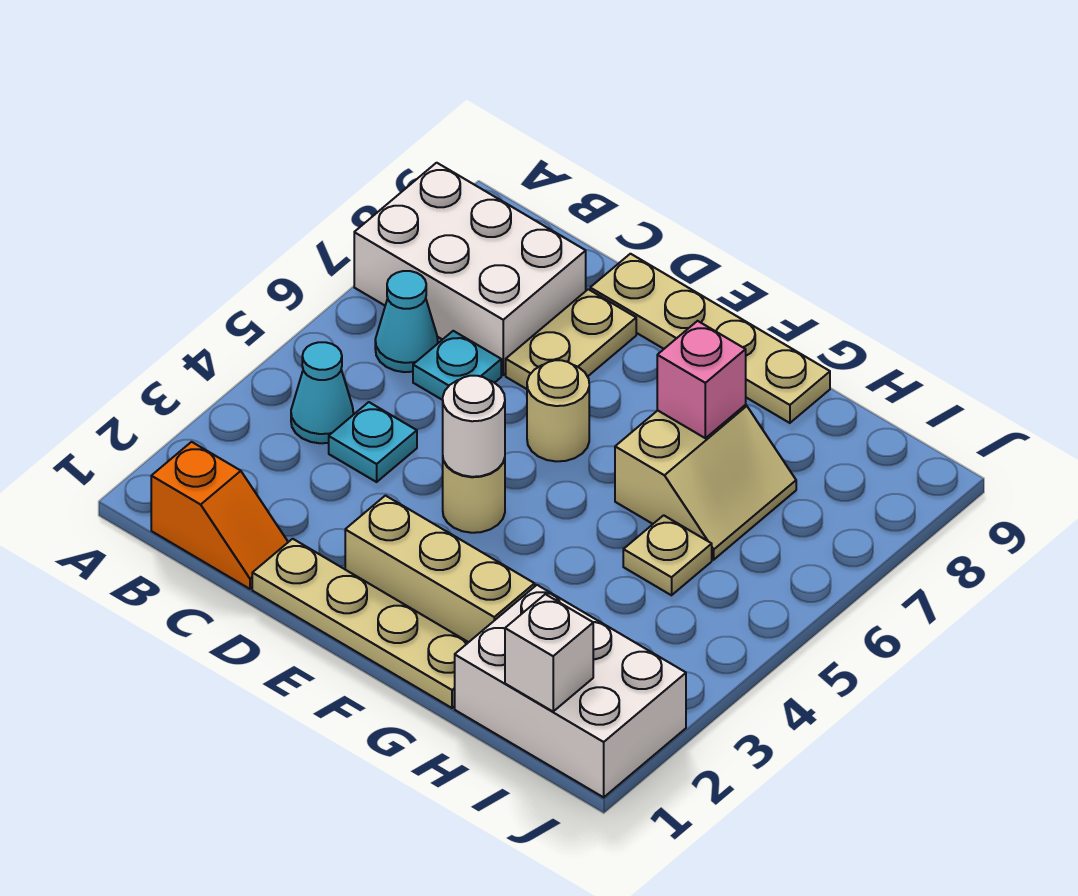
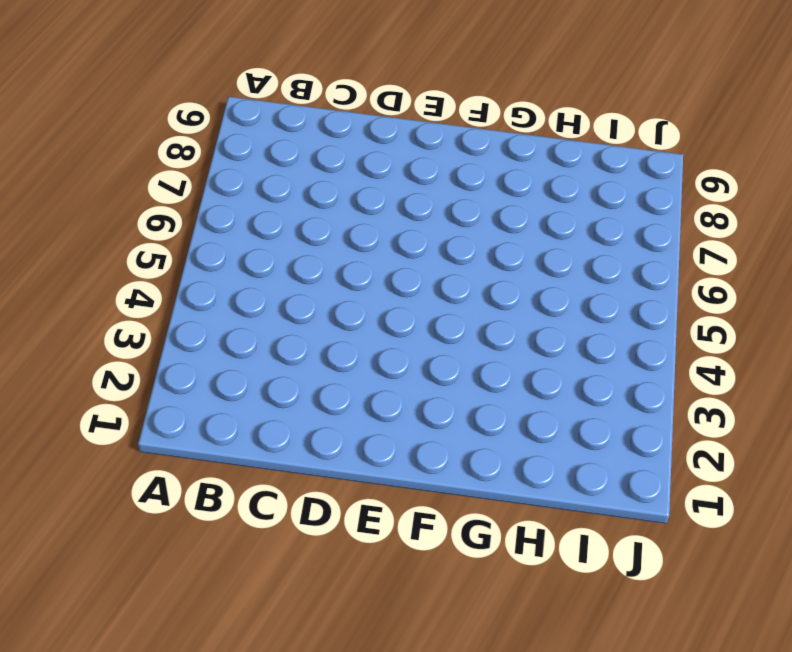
none -> white 2x3 brick [354,163,586,375]
none -> orange 1x2 slope [151,442,288,589]
none -> cyan 1x1 cone [291,342,353,443]

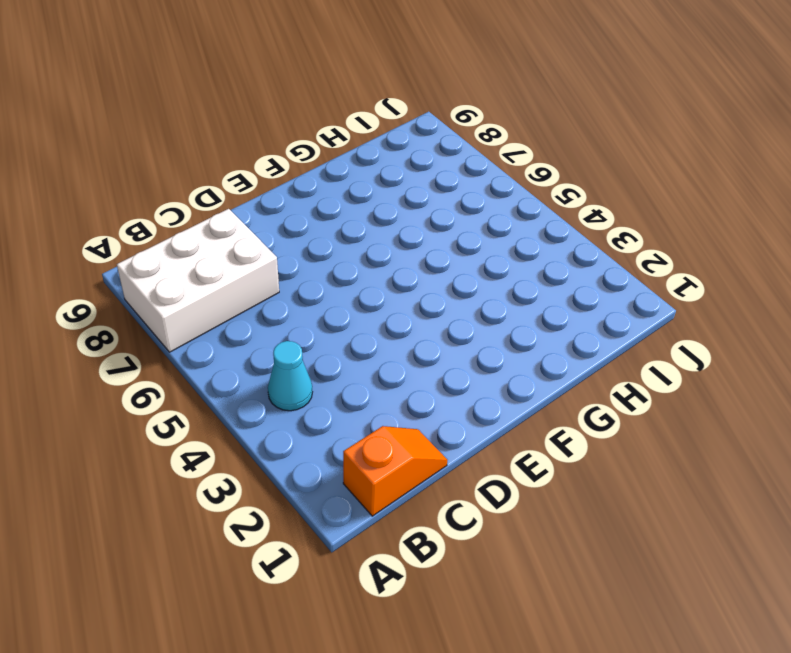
none -> cyan 1x1 cone [375,271,438,372]
none -> cyan 1x1 plate [329,402,417,482]
none -> cyan 1x1 plate [413,331,501,400]

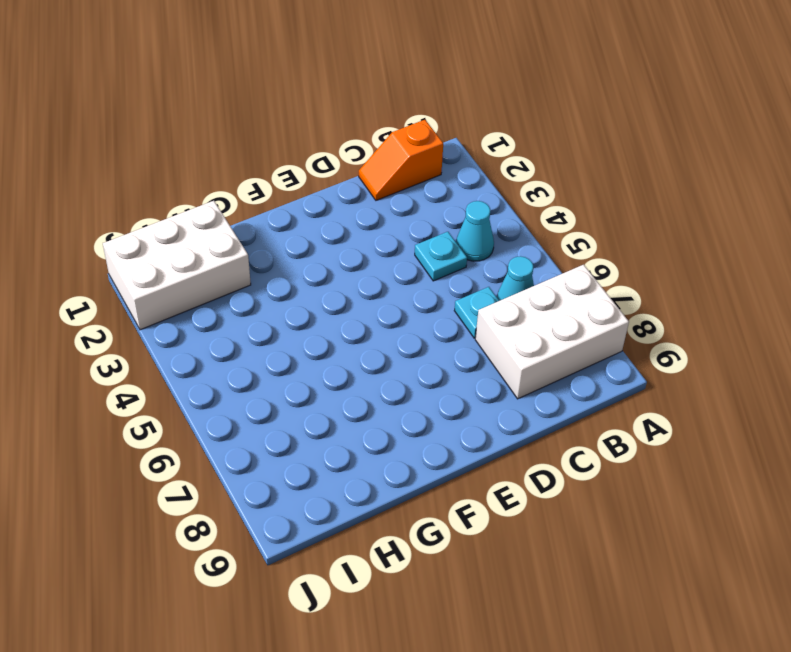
none -> tan 1x4 plate [252,539,468,708]
none -> tan 1x2 plate [506,289,636,389]
none -> tan 1x4 plate [590,254,830,423]

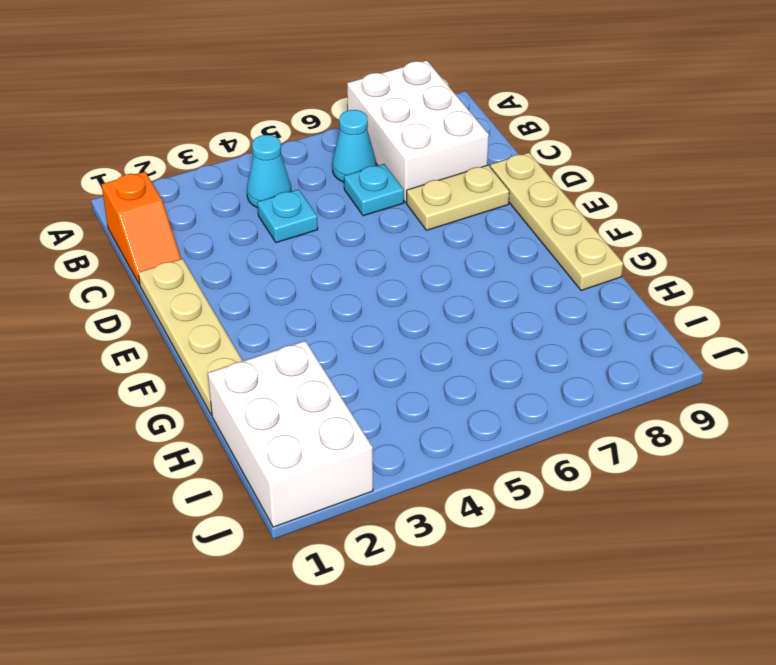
none -> tan 1x3 brick [345,496,535,642]
none -> tan 1x1 round brick [443,458,505,533]
none -> tan 1x1 round brick [527,360,589,461]

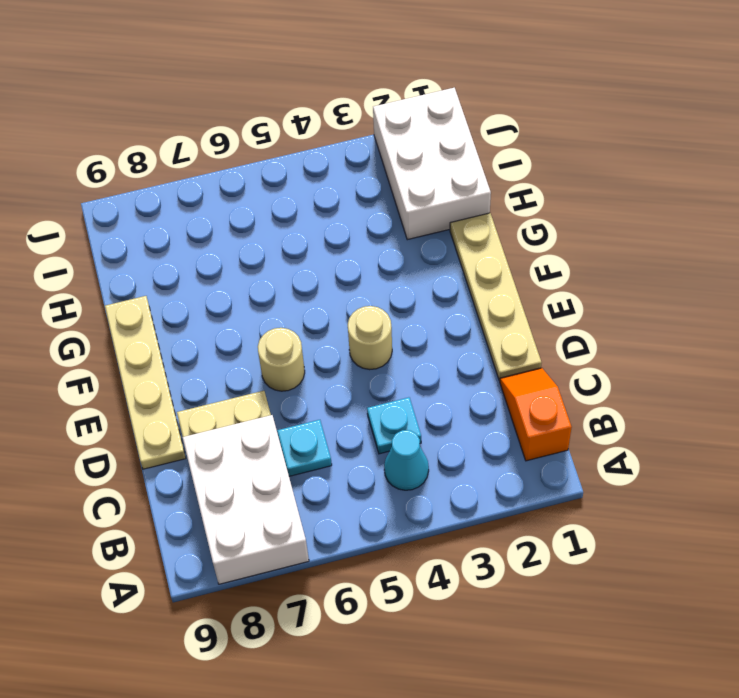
none -> cyan 1x1 cone [375,271,438,372]
none -> tan 1x3 brick [345,496,535,642]
none -> tan 2x2 slope [615,405,796,560]

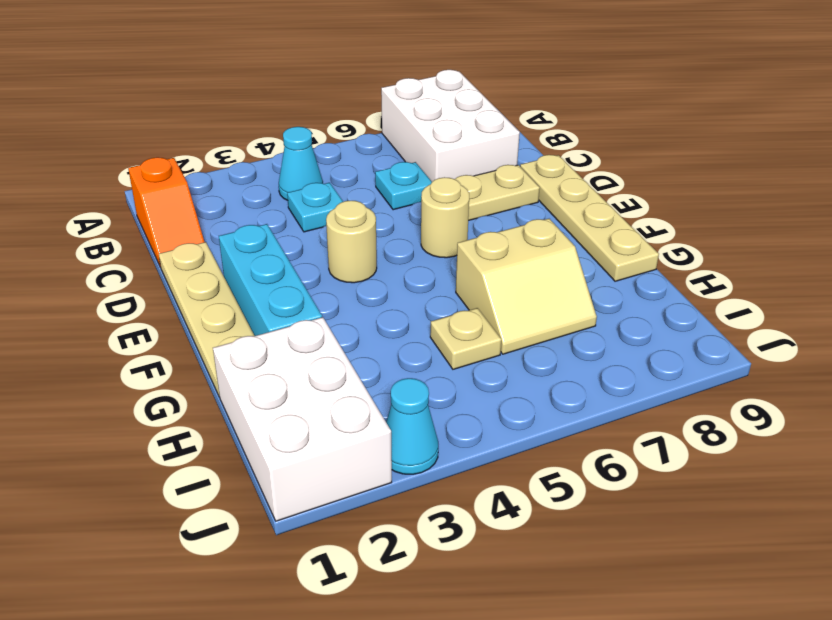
cyan 1x3 brick [219,224,322,336] -> tan 1x3 brick [345,496,535,642]
cyan 1x1 cone [386,378,438,474] -> cyan 1x1 cone moved to [375,271,438,372]
none -> white 1x1 round brick [443,376,505,477]
none -> pink 1x1 brick [657,321,746,438]
none -> white 1x1 brick [505,594,593,712]

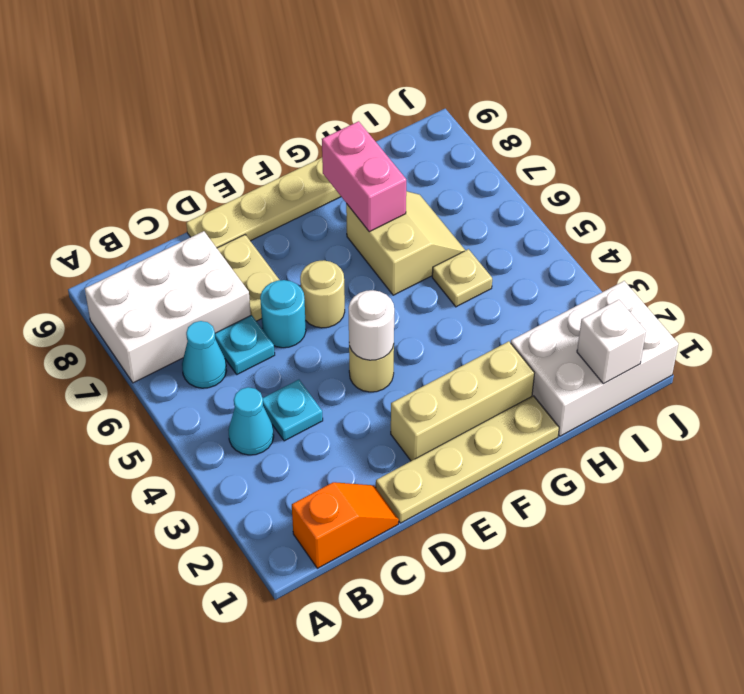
cyan 1x1 round brick [260,280,306,348] -> none
pink 1x2 brick [322,121,406,232] -> pink 1x1 brick [657,321,746,438]

